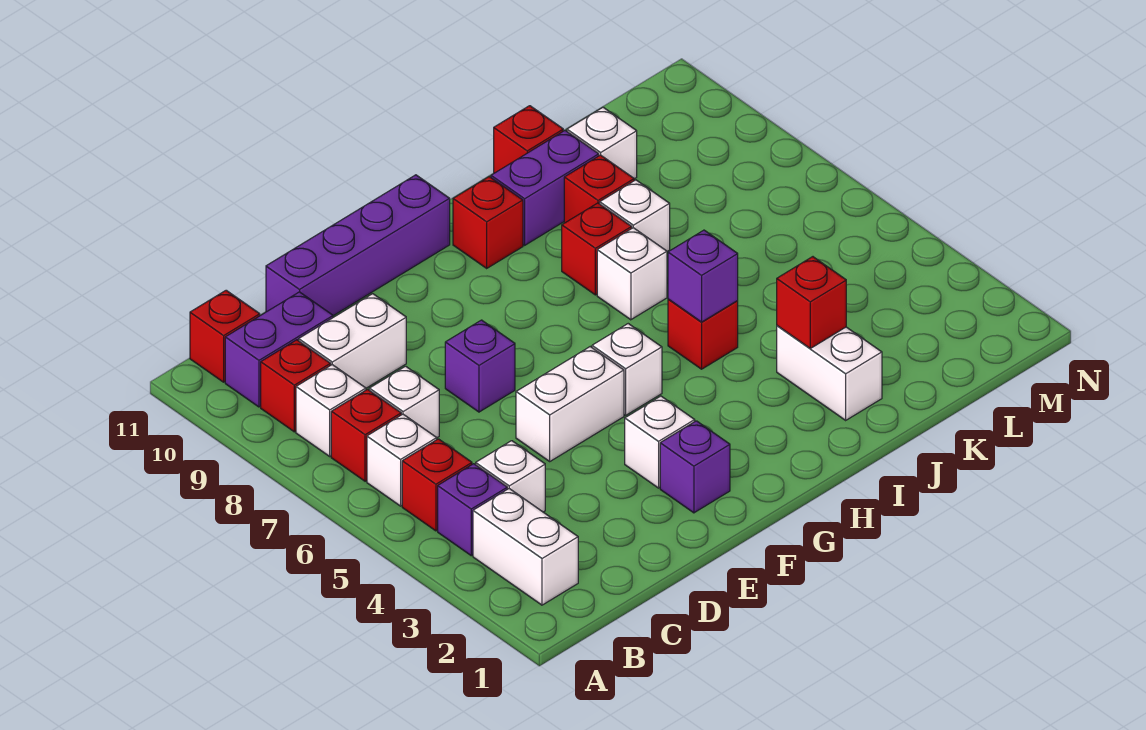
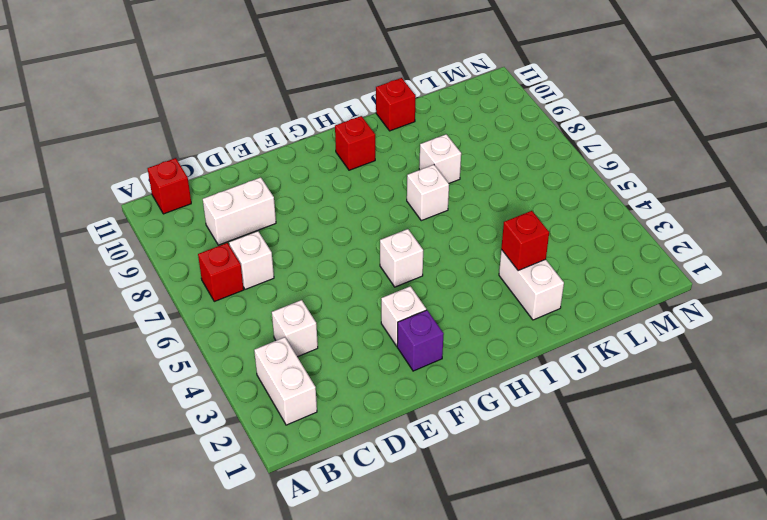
none -> purple 1x1 brick [438,464,507,556]
none -> red 1x1 brick [402,439,472,531]
none -> white 1x1 brick [367,414,437,506]
none -> white 1x1 brick [296,365,366,456]

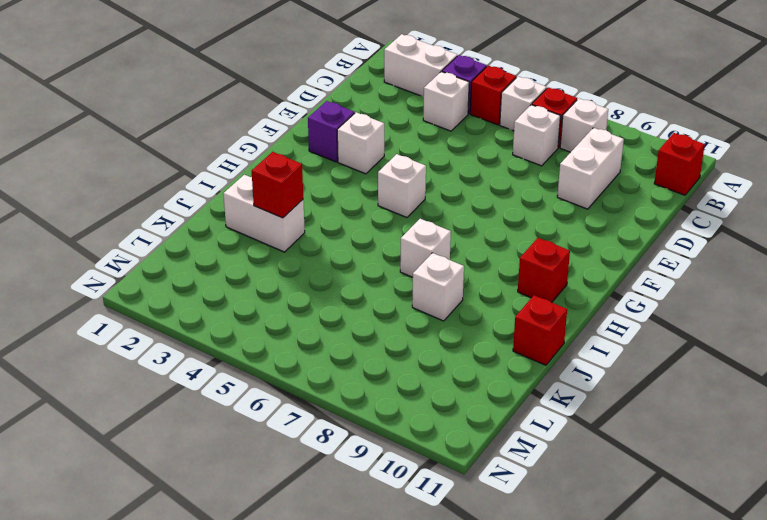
none -> red 1x1 brick [261,340,331,432]
none -> purple 1x2 brick [225,292,333,407]
none -> purple 1x4 brick [266,175,450,316]
none -> white 1x2 brick [516,347,624,461]

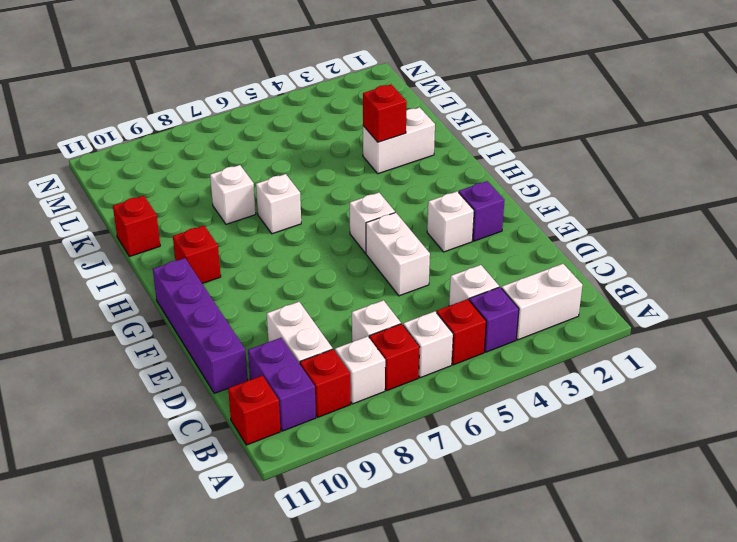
none -> purple 1x1 brick [445,320,515,412]
none -> red 1x1 brick [668,299,738,369]
none -> red 1x1 brick [562,203,632,295]
none -> purple 1x2 brick [491,131,599,245]

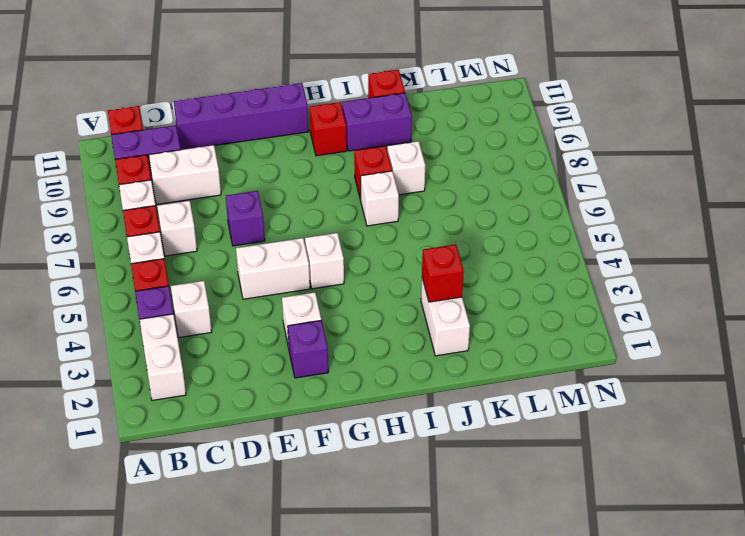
none -> red 1x1 brick [668,299,738,369]
none -> red 1x1 brick [564,155,634,223]
none -> white 1x1 brick [567,107,637,179]
none -> purple 1x1 brick [668,230,738,322]

